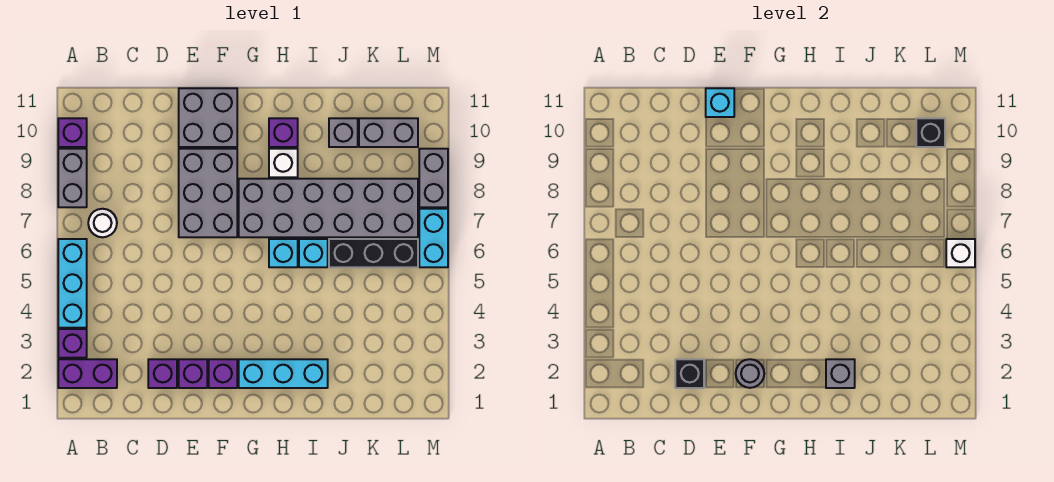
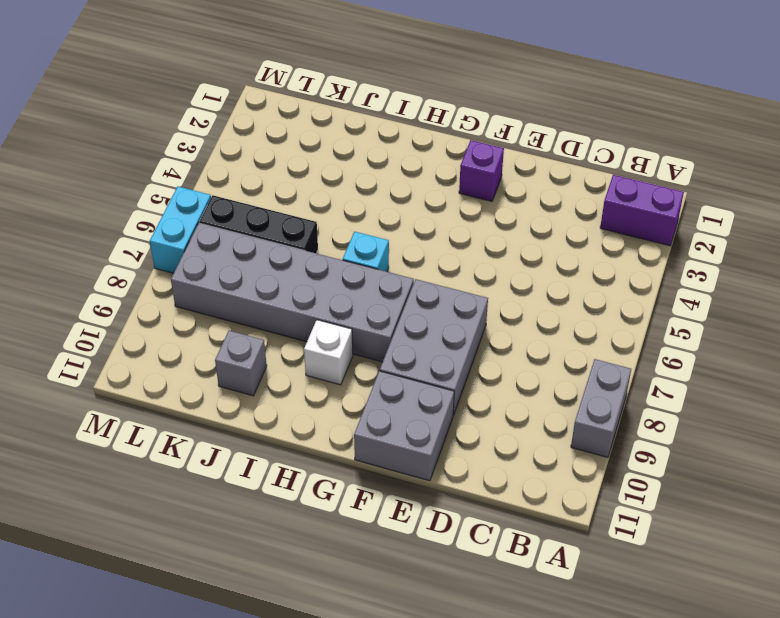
none -> purple 1x1 brick [58,329,87,358]
none -> cyan 1x3 brick [58,239,87,328]
none -> purple 1x1 brick [58,118,87,147]

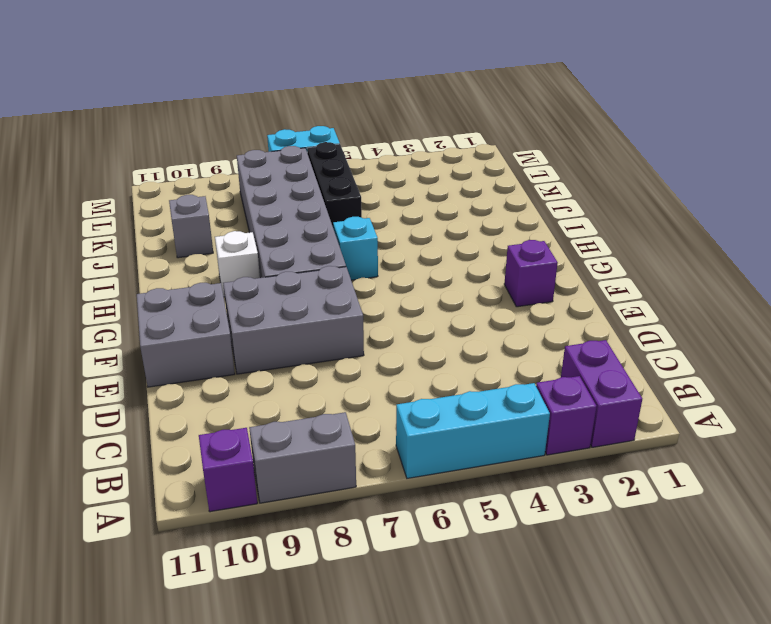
none -> white 1x1 round brick [88,209,117,237]
none -> purple 1x1 brick [148,359,177,388]
none -> purple 1x1 brick [179,359,207,388]

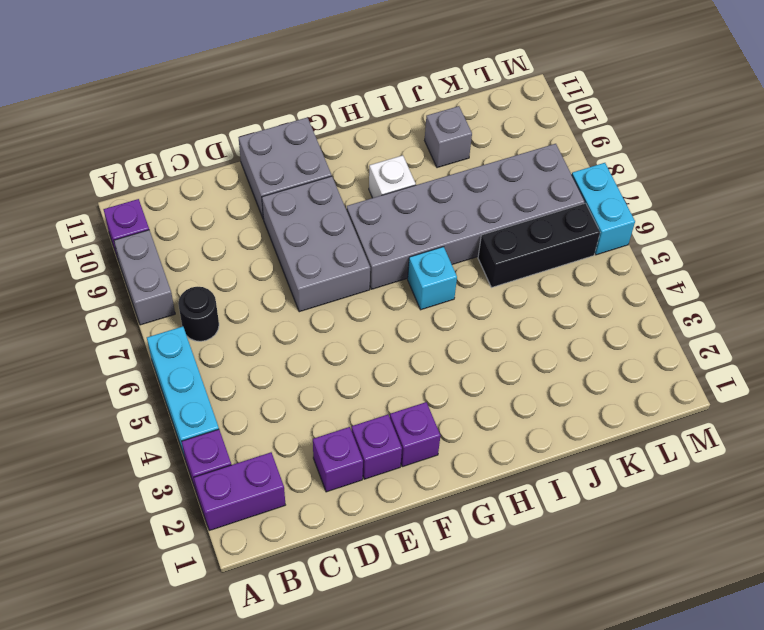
black 1x1 round brick [178,287,219,341] -> white 1x1 round brick [88,209,117,237]
none -> cyan 1x3 brick [239,359,328,388]
none -> purple 1x1 brick [269,118,298,147]
none -> cyan 1x1 brick [299,239,328,267]

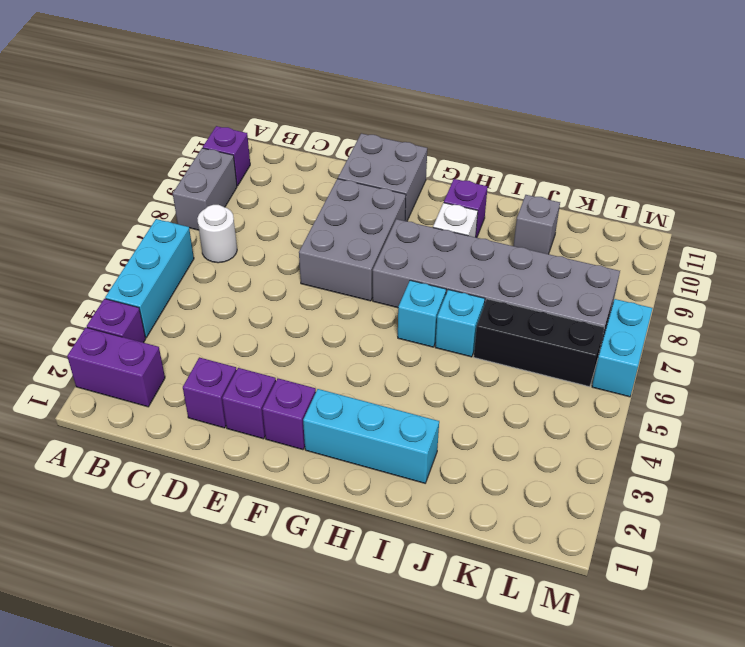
none -> grey 1x2 brick [359,118,418,147]
none -> grey 1x2 brick [419,149,448,207]
none -> black 1x1 brick [675,359,704,388]

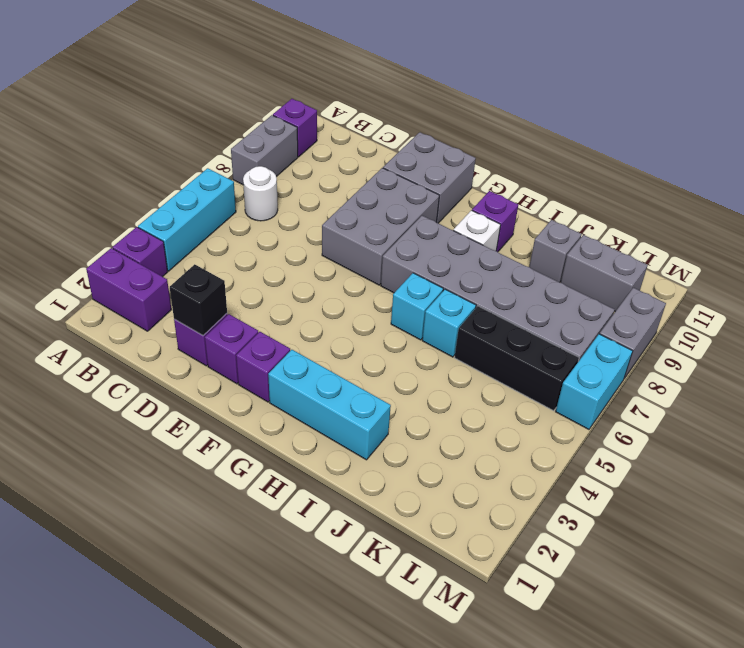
none -> cyan 1x1 brick [706,88,734,117]
none -> grey 1x1 round brick [736,359,764,388]
none -> grey 1x1 brick [826,359,855,388]

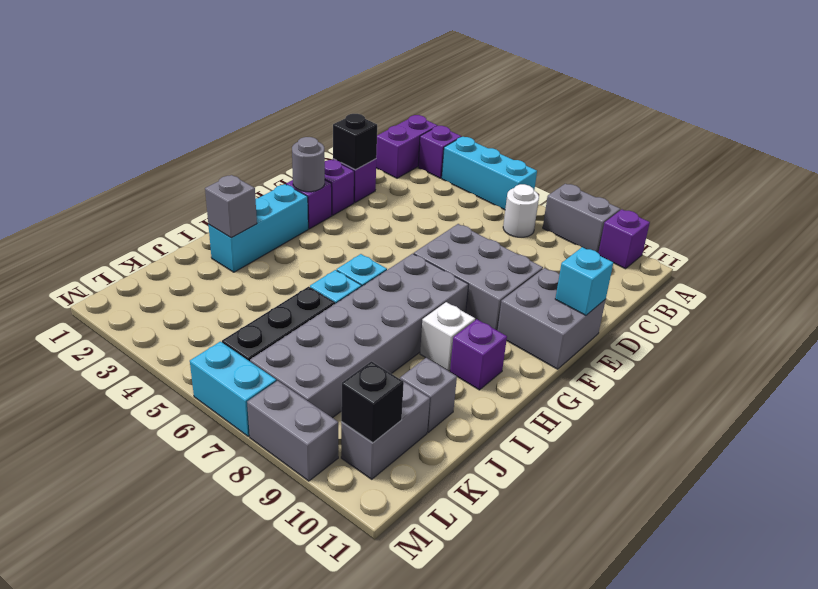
none -> white 1x1 brick [946,239,975,267]

